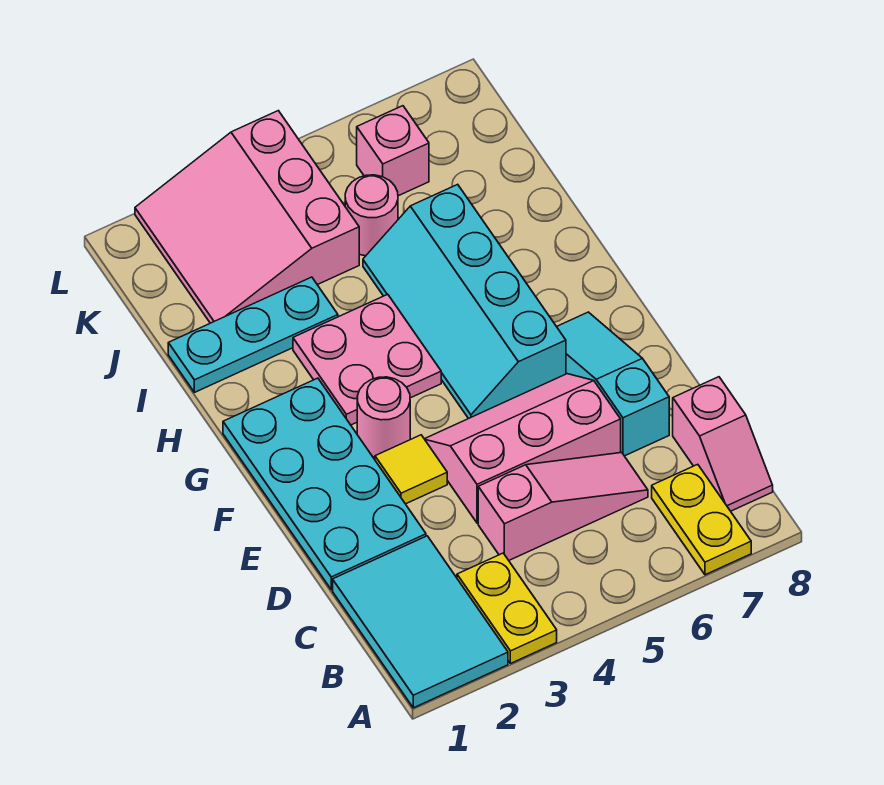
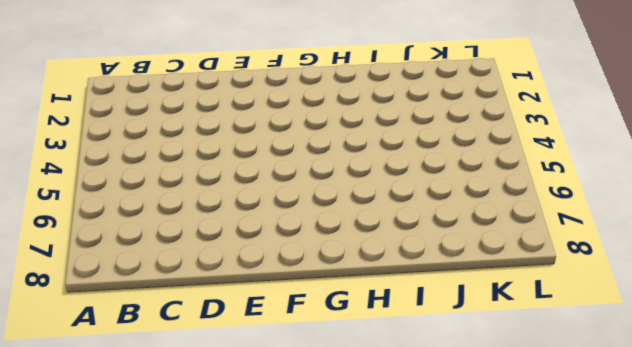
none -> cyan 2x3 tile [333,536,508,708]
none -> yellow 1x2 plate [457,553,557,664]
none -> yellow 1x2 plate [652,464,751,575]

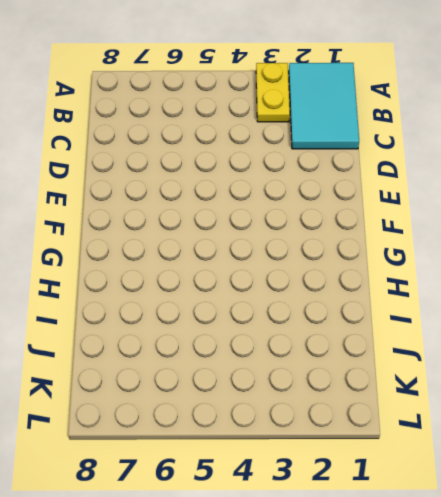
none -> yellow 1x2 plate [652,464,751,575]
none -> pink 1x2 slope [673,377,773,511]
none -> pink 1x3 slope [478,453,648,560]

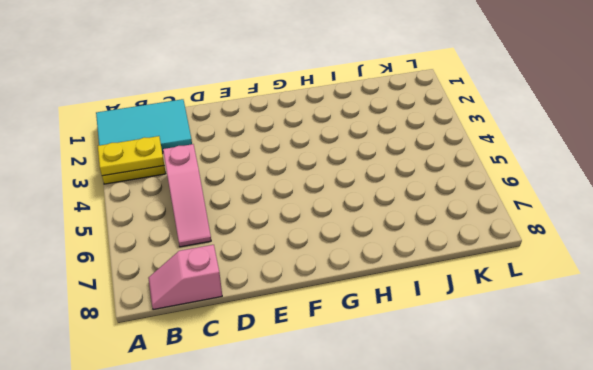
yellow 1x2 plate [98,136,164,176] -> yellow 1x2 plate moved to [652,464,751,575]
none -> cyan 2x4 plate [223,378,426,589]
none -> pink 2x3 slope [425,374,621,523]
none -> cyan 1x3 slope [557,312,669,456]

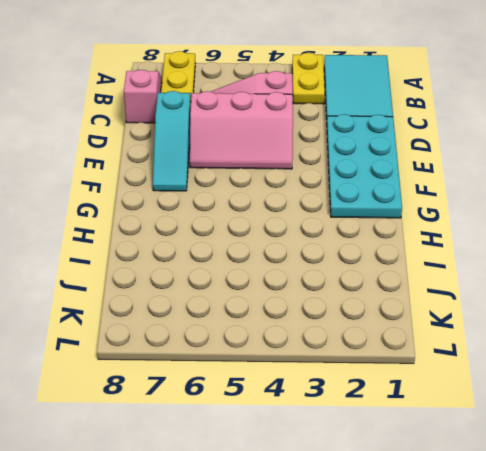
none -> yellow 1x1 tile [375,435,447,504]
none -> pink 1x1 round brick [357,377,410,457]
none -> cyan 2x4 slope [363,184,566,419]

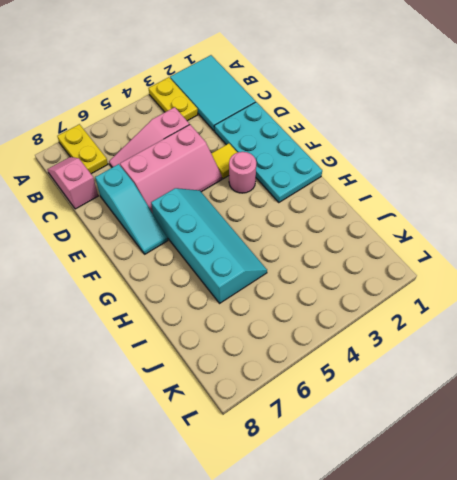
none -> pink 2x2 plate [293,294,441,425]
none -> cyan 1x3 plate [168,277,338,392]
none -> pink 3x3 slope [135,111,359,323]

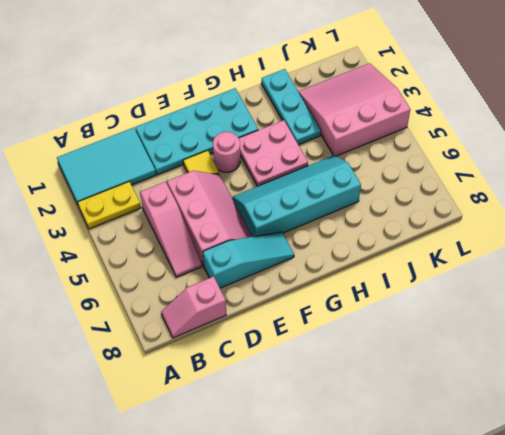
none -> yellow 1x2 plate [652,464,751,575]
none -> pink 1x1 round brick [345,175,398,256]
none -> pink 1x1 brick [357,106,429,196]

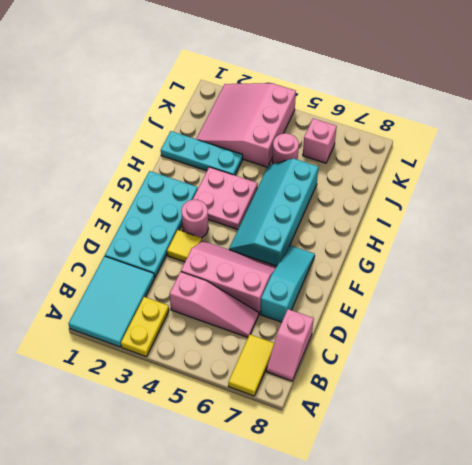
yellow 1x2 tile [228,335,274,396] -> yellow 1x2 plate [652,464,751,575]

